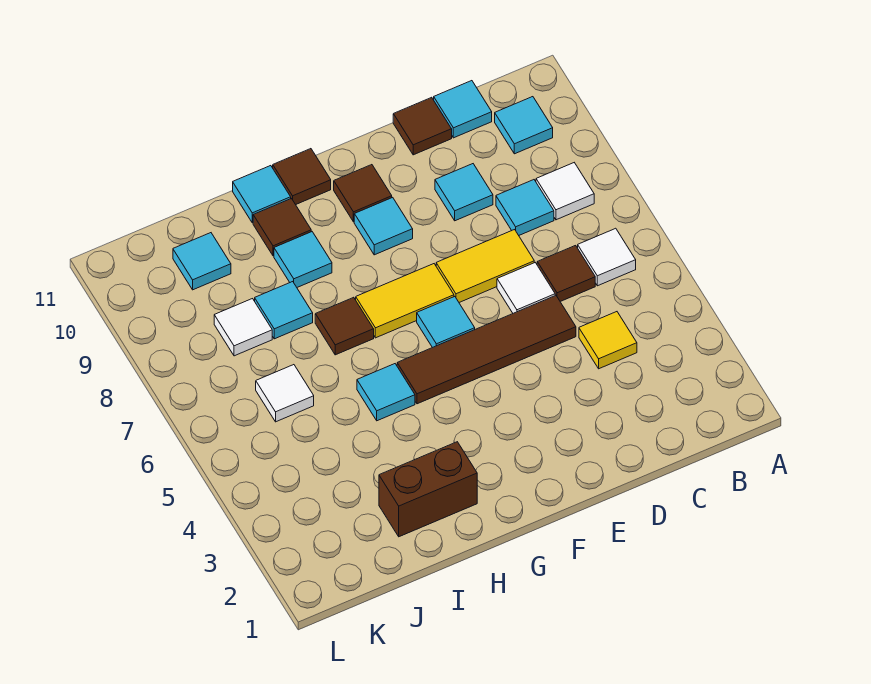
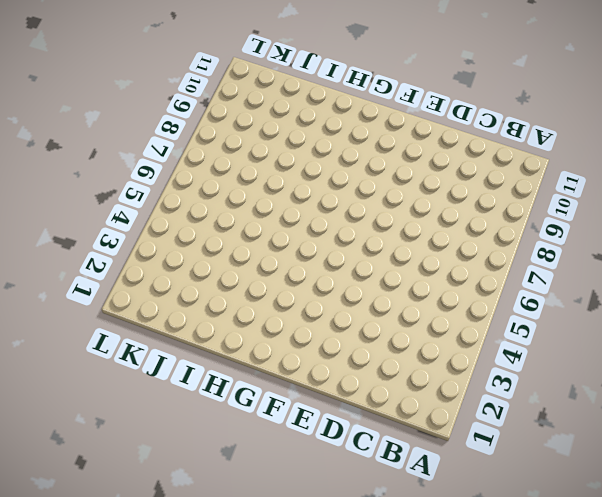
none -> white 1x1 tile [578,228,636,286]
none -> white 1x1 tile [536,163,594,220]
none -> cyan 1x1 tile [495,97,553,154]

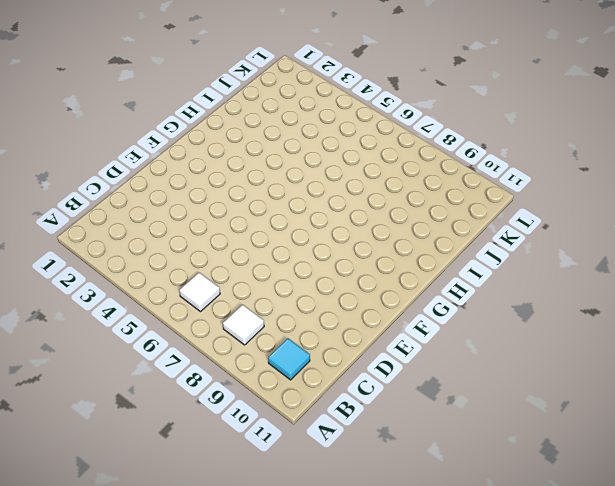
none -> yellow 1x1 tile [579,312,637,369]
none -> brown 1x1 tile [537,246,595,302]
none -> cyan 1x1 tile [496,180,554,235]

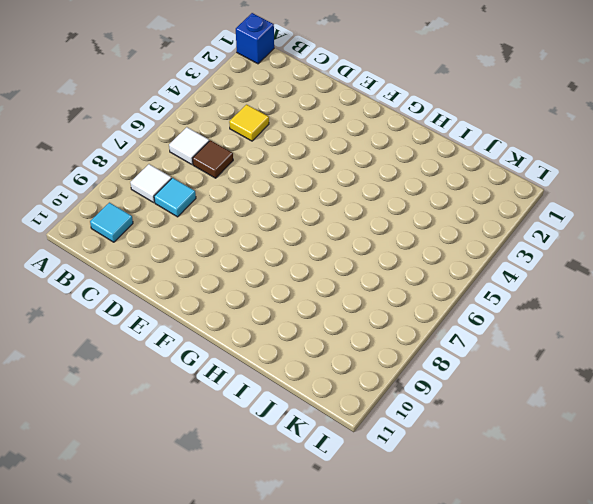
blue 1x1 brick [236,13,274,64] -> none
none -> cyan 1x1 tile [434,81,492,138]
none -> brown 1x4 tile [397,295,576,404]
none -> white 1x1 tile [497,263,555,313]

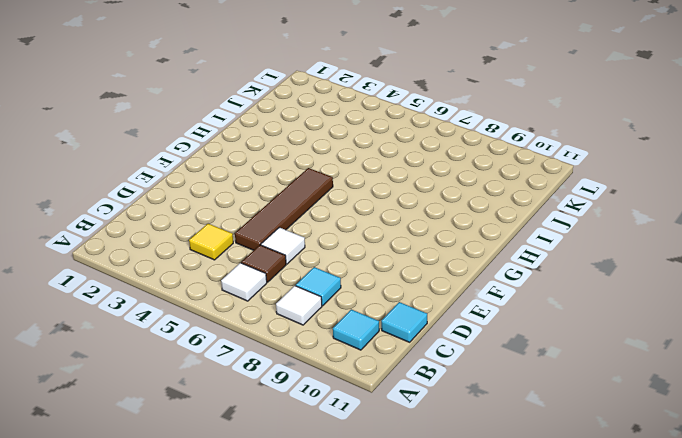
none -> yellow 1x2 tile [436,230,534,302]
none -> cyan 1x1 tile [435,164,493,221]
none -> brown 1x1 tile [393,97,452,155]

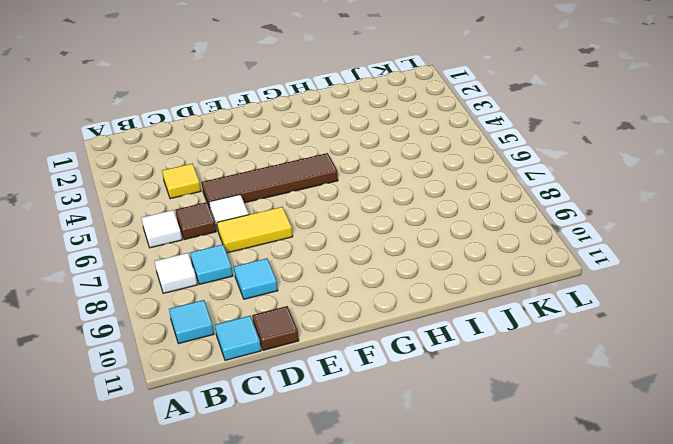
none -> cyan 1x1 tile [417,297,475,348]
none -> yellow 1x2 tile [356,264,454,338]
none -> cyan 1x1 tile [354,197,413,255]

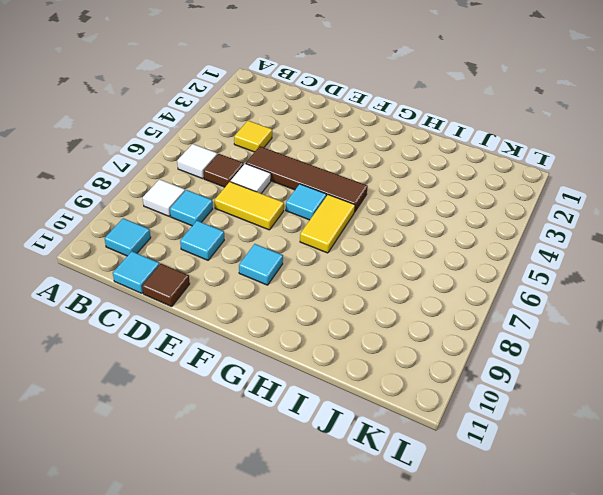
yellow 1x2 tile [300,195,355,253] -> yellow 1x2 tile turned to [356,264,454,338]
none -> brown 1x1 tile [334,165,392,222]
none -> brown 1x1 tile [273,149,331,205]
none -> brown 1x2 brick [379,442,477,537]

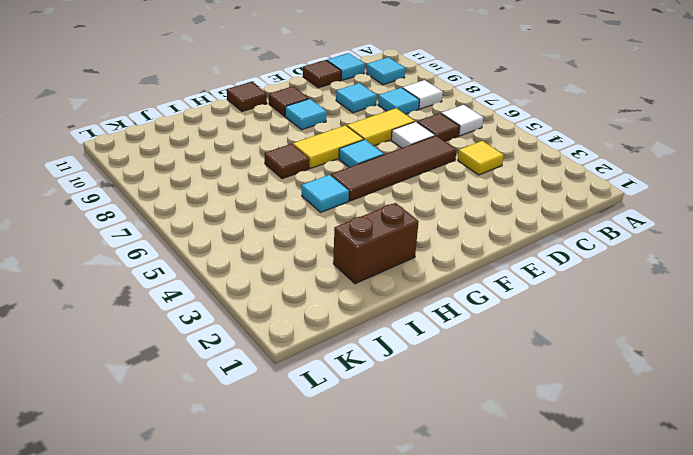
none -> cyan 1x1 tile [274,232,332,287]
none -> brown 1x1 tile [253,199,311,256]
none -> cyan 1x1 tile [233,166,291,223]

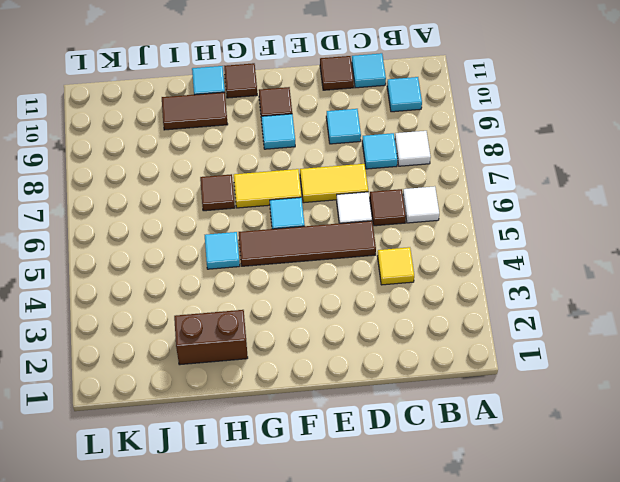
brown 1x2 tile [162,92,228,130] -> brown 1x1 tile [253,199,311,256]
none -> cyan 1x1 tile [274,232,332,287]
none -> cyan 1x1 tile [255,282,313,339]
none -> white 1x1 tile [256,365,314,422]

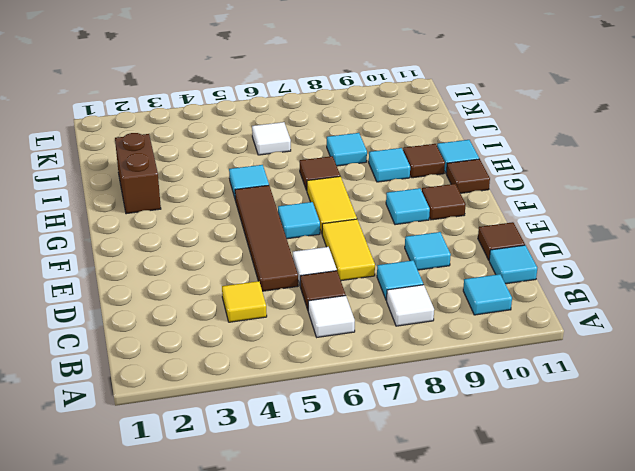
none -> white 1x1 tile [214,299,272,356]
none -> cyan 1x1 tile [173,233,231,290]

